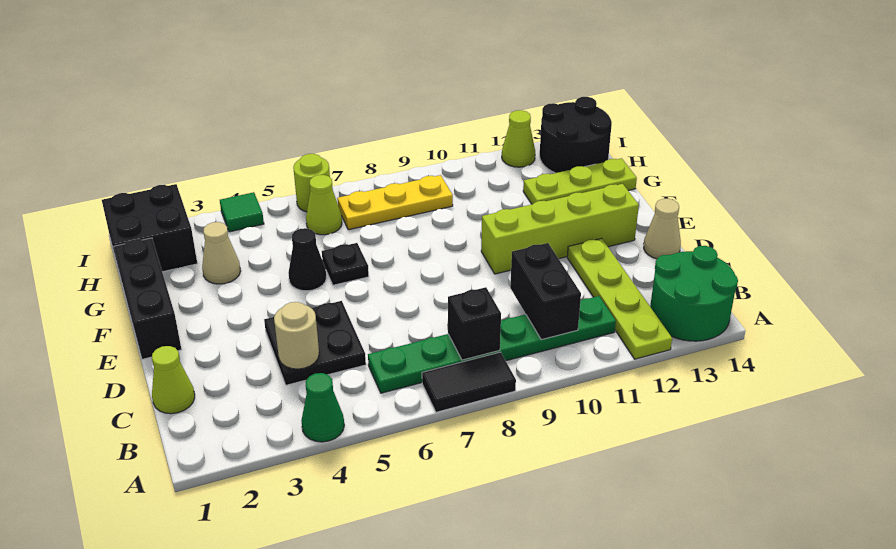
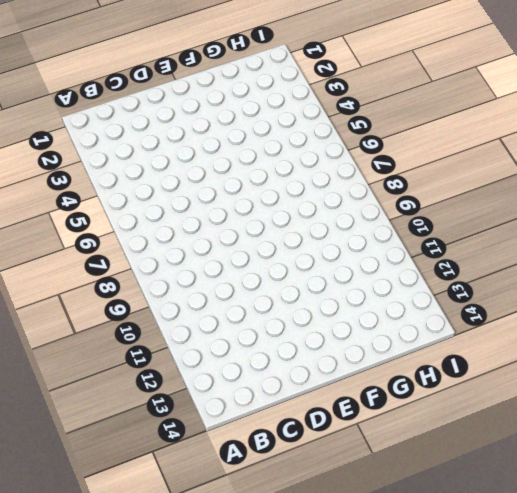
none -> green 1x1 cone [301,373,344,442]
none -> black 1x2 tile [422,352,516,412]
none -> lime 1x4 plate [567,238,672,359]

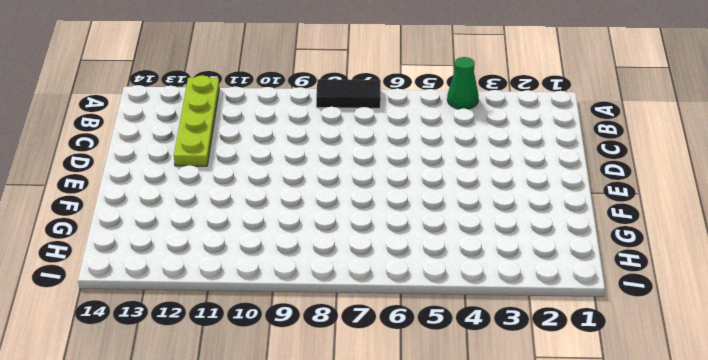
none -> green 2x2 round brick [650,246,738,341]
none -> green 1x6 plate [368,296,616,393]
none -> lime 1x1 cone [152,346,195,414]

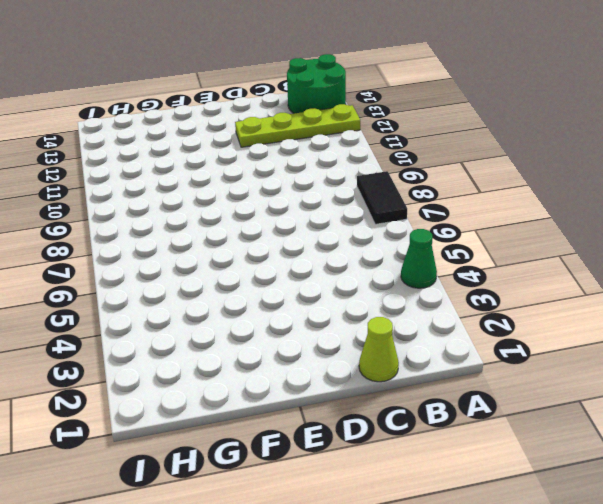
none -> green 1x6 plate [368,296,616,393]
none -> black 2x2 plate [264,301,366,385]
none -> tan 1x1 cone [644,199,681,259]

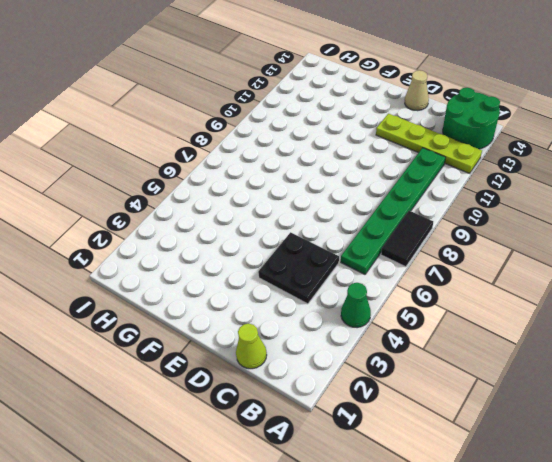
none -> black 1x3 brick [114,238,182,359]
none -> lime 1x4 brick [481,184,639,274]
none -> black 1x1 cone [288,228,327,291]

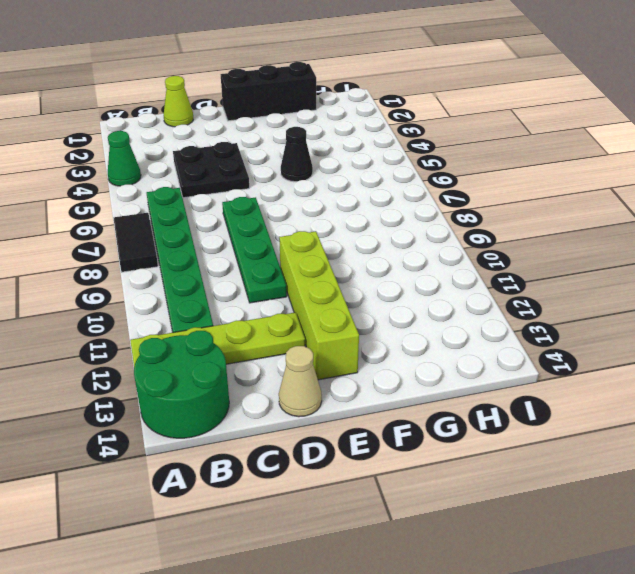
green 1x4 plate [222,197,287,303] -> none
none -> black 1x1 plate [322,243,369,285]
none -> tan 1x1 cone [202,222,241,284]
none -> lime 1x3 plate [523,158,637,204]

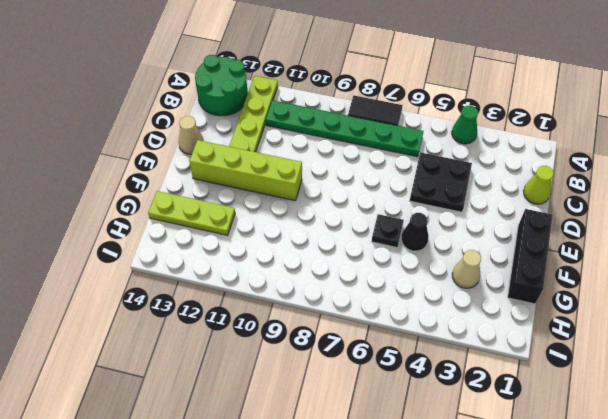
none -> black 2x2 brick [102,184,197,273]
none -> lime 1x1 cone [306,175,342,235]
none -> yellow 1x3 plate [337,175,453,230]

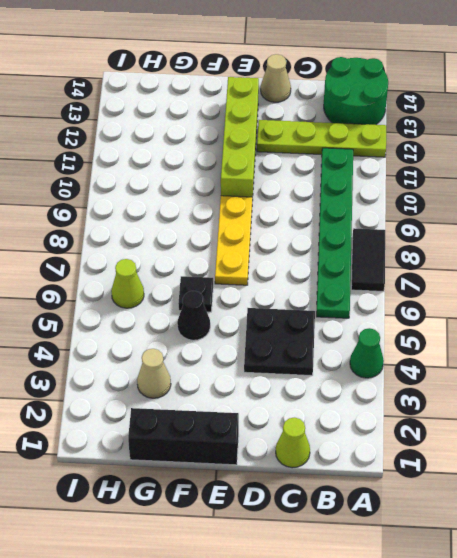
yellow 1x3 plate [215,196,252,285] -> yellow 1x3 plate moved to [337,175,453,230]
none -> lime 1x3 plate [523,158,637,204]
none -> black 2x2 brick [102,184,197,273]
none -> black 2x2 round brick [540,97,612,173]

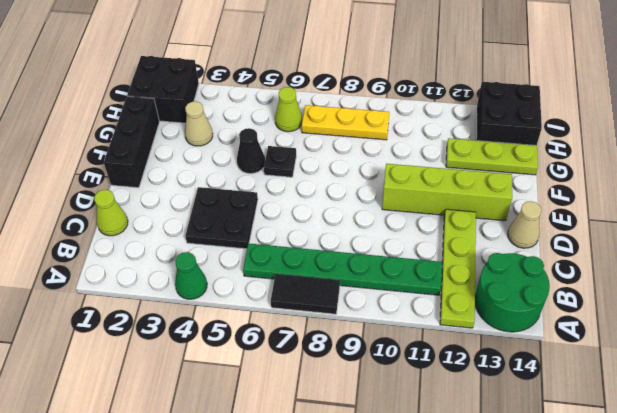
black 2x2 brick [477,82,542,146] -> black 2x2 round brick [540,97,612,173]
none -> green 1x1 tile [220,192,264,232]
none -> lime 1x1 round brick [293,154,330,212]
none -> lime 1x1 cone [502,110,535,167]

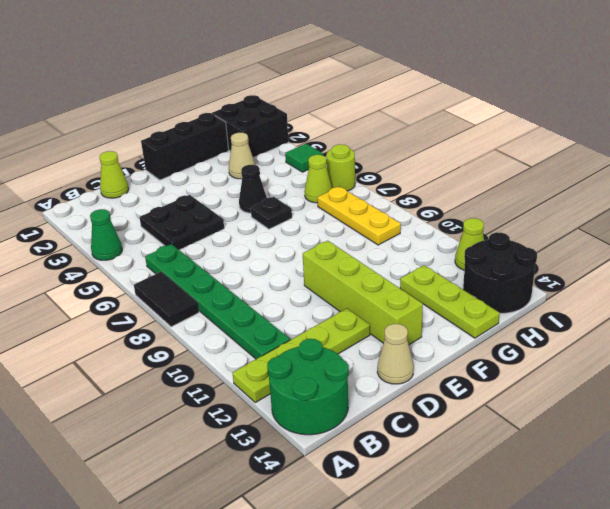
none -> black 1x1 brick [448,287,501,360]
none -> black 1x2 brick [510,243,581,340]
none -> tan 1x1 round brick [274,302,319,369]

